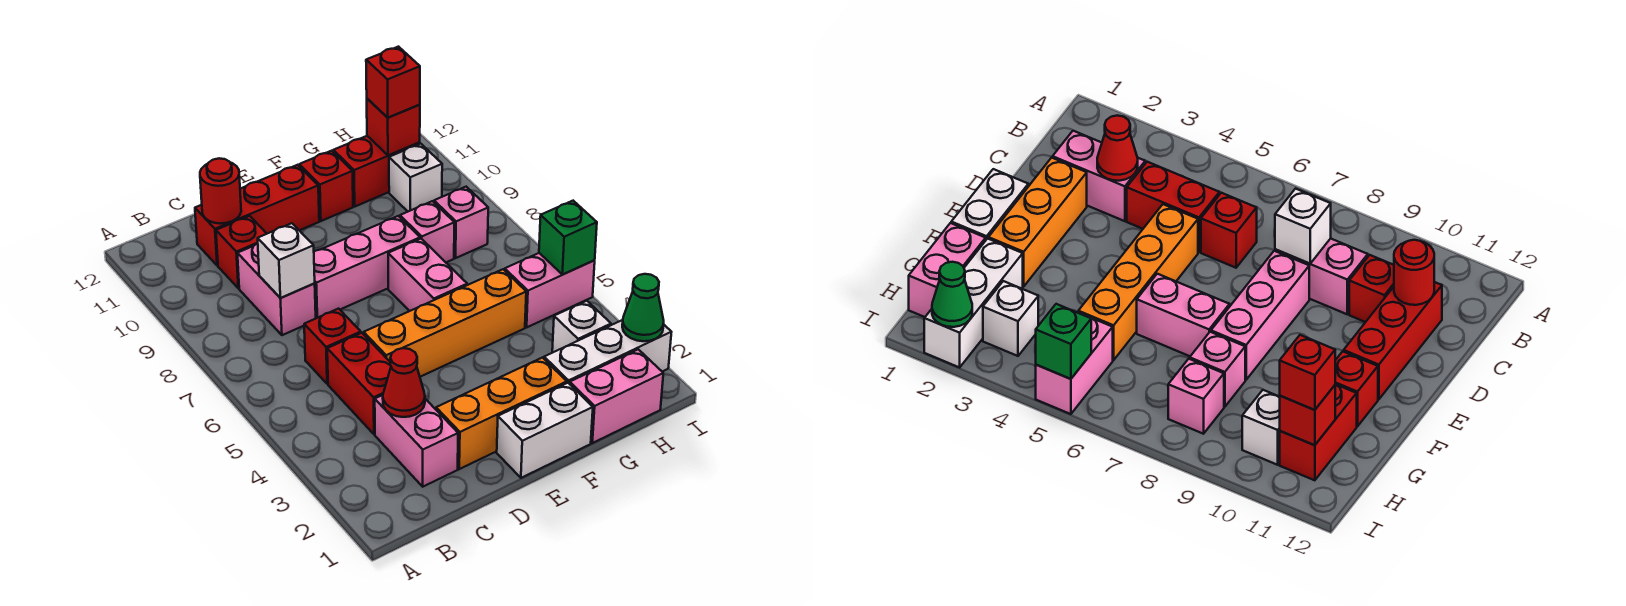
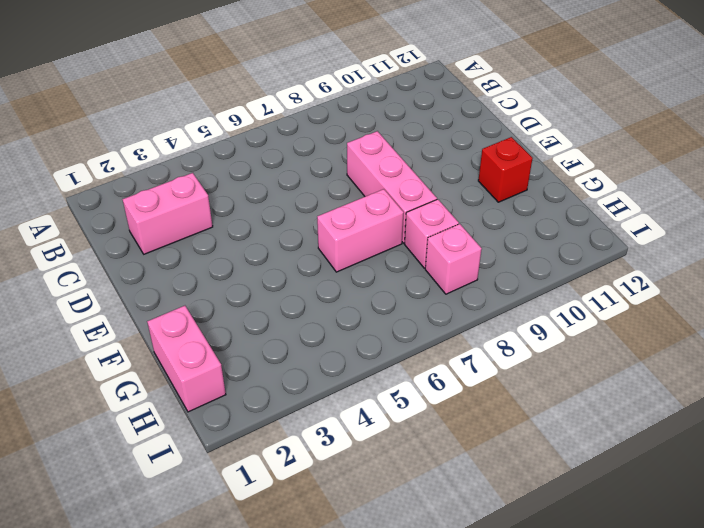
none -> red 1x2 brick [327,333,391,434]
none -> red 1x1 brick [304,309,361,384]
none -> pink 1x2 brick [237,243,316,335]

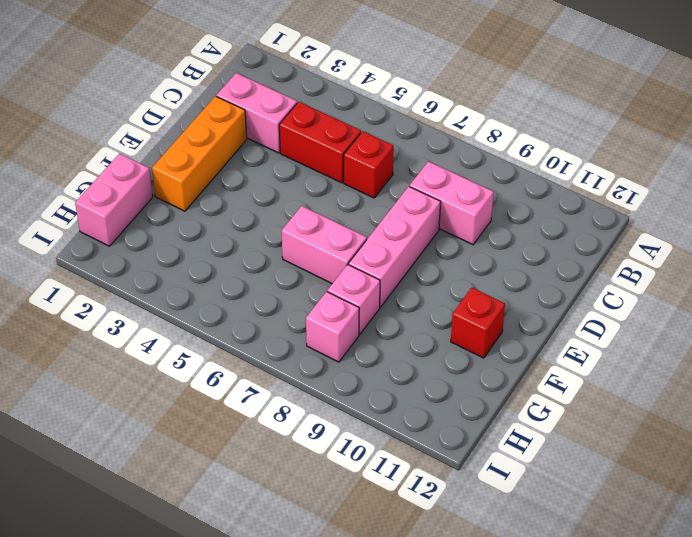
none -> red 1x1 brick [216,216,267,288]
none -> red 1x3 brick [195,165,319,266]
none -> orange 1x4 brick [364,269,526,377]

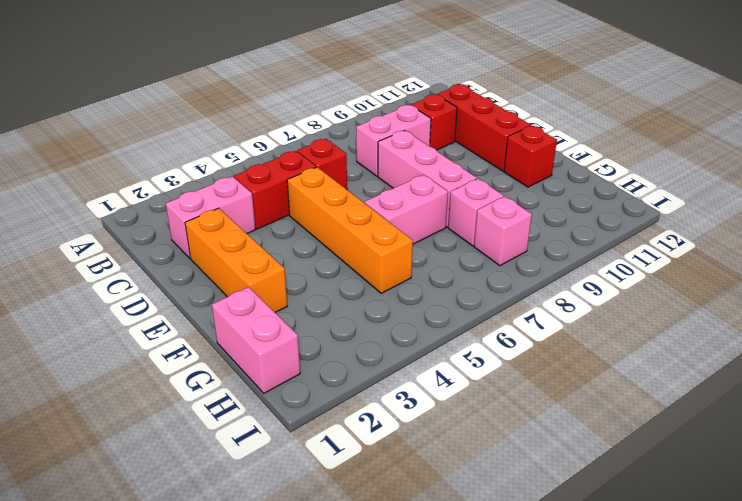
none -> white 1x2 brick [497,383,593,478]
none -> white 1x3 brick [544,320,671,384]
none -> red 1x2 brick [333,136,420,206]

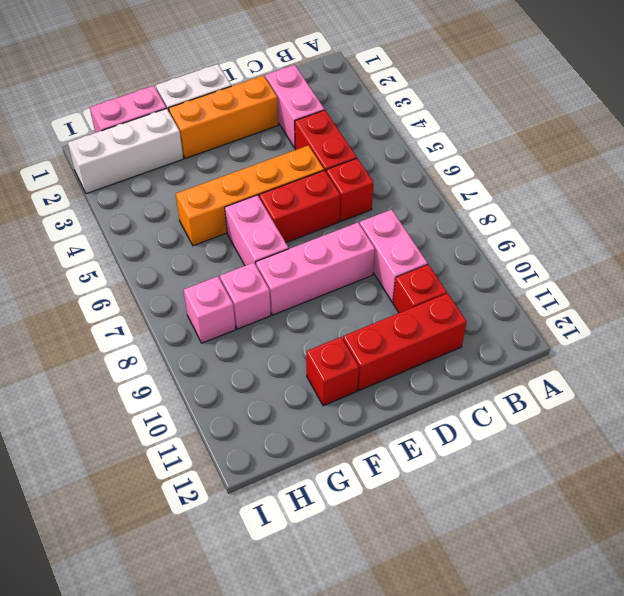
red 1x2 brick [259,170,340,242] -> red 1x2 brick moved to [333,136,420,206]
none -> white 1x1 brick [552,301,611,353]
none -> pink 1x2 brick [505,253,595,327]
none -> white 1x1 brick [389,144,442,211]

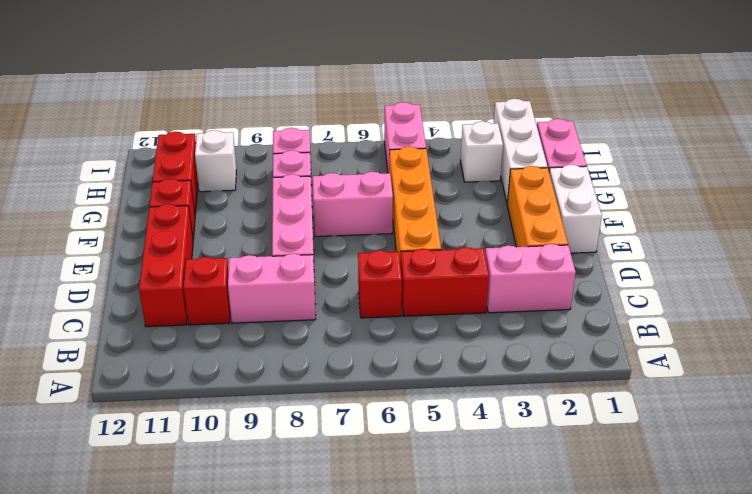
none -> red 1x1 cone [383,348,425,417]
none -> white 1x1 brick [258,223,315,298]
none -> red 1x1 round brick [200,158,241,224]

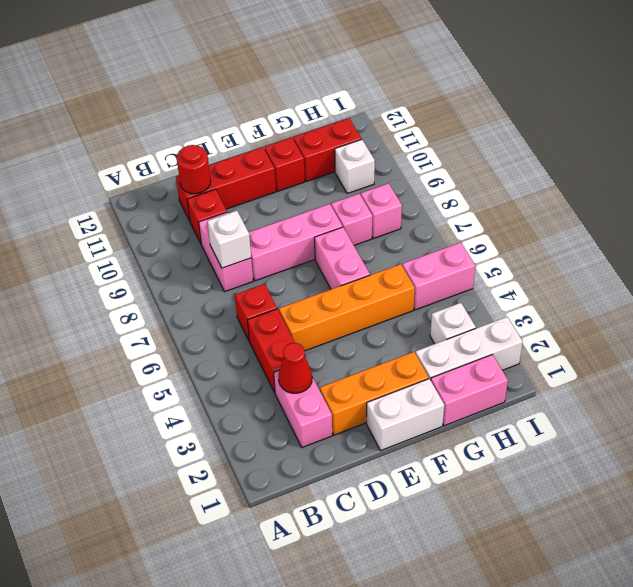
none -> red 1x1 brick [367,99,420,155]
none -> green 1x1 cone [622,274,664,341]
none -> green 1x1 brick [539,201,597,274]

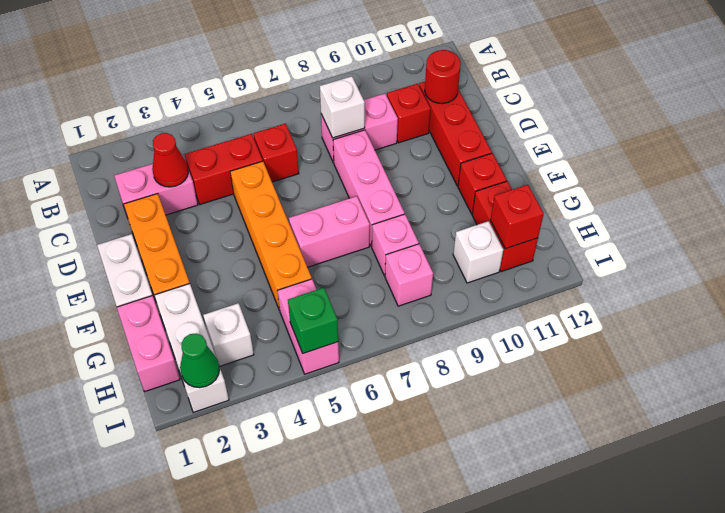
none -> red 1x1 brick [366,47,420,118]

